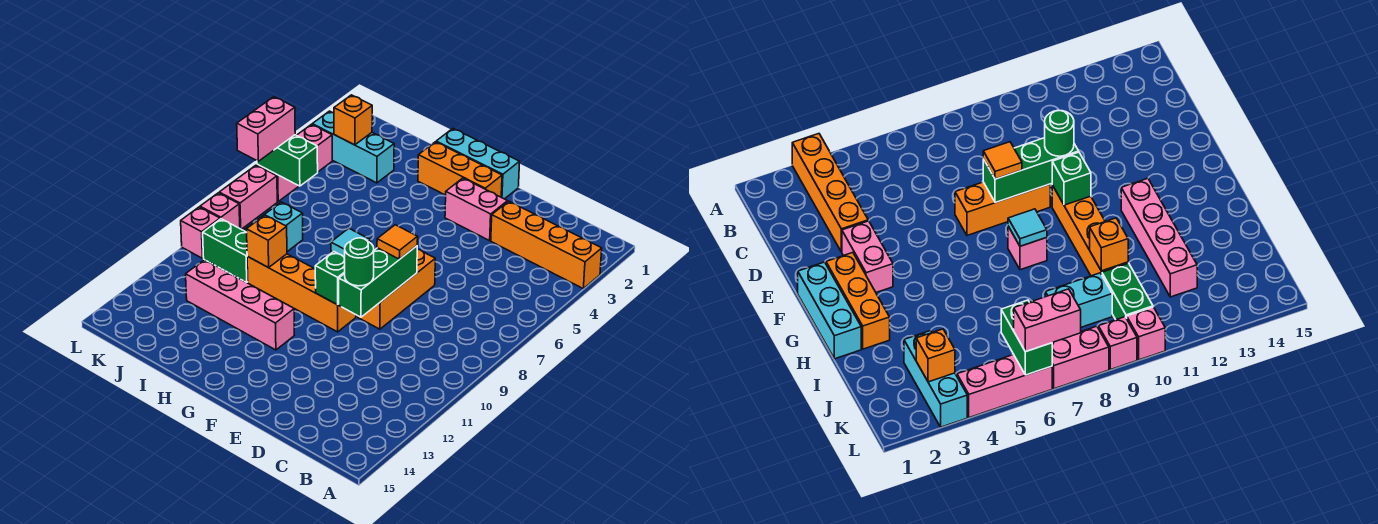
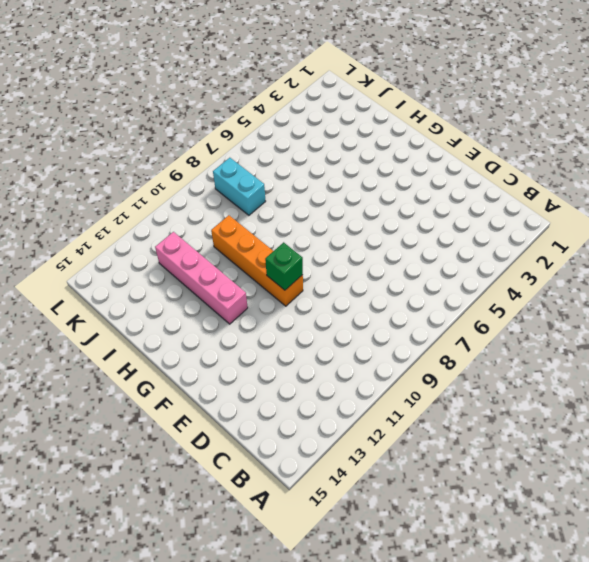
cyan 1x2 brick [213,158,266,215] -> cyan 1x2 brick turned to [244,202,303,252]
none -> orange 1x4 brick [491,201,602,288]
none -> pink 1x2 brick [445,178,508,241]
none -> orange 1x3 brick [358,249,435,329]

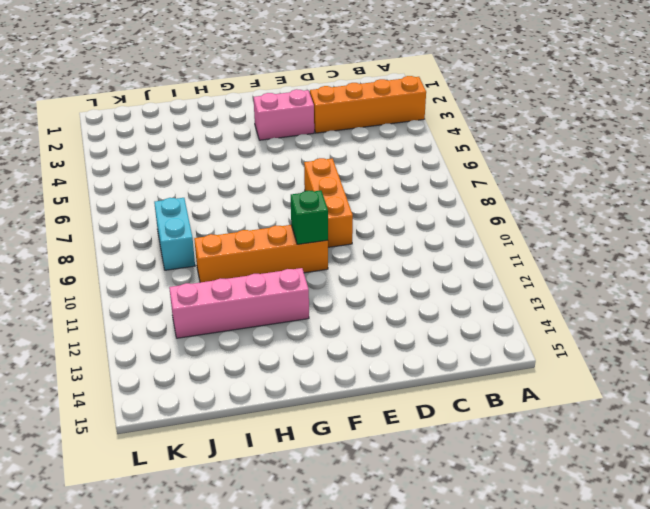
none -> cyan 1x3 brick [436,129,520,199]
none -> orange 1x3 brick [418,142,502,197]
none -> pink 1x1 brick [1008,226,1047,270]

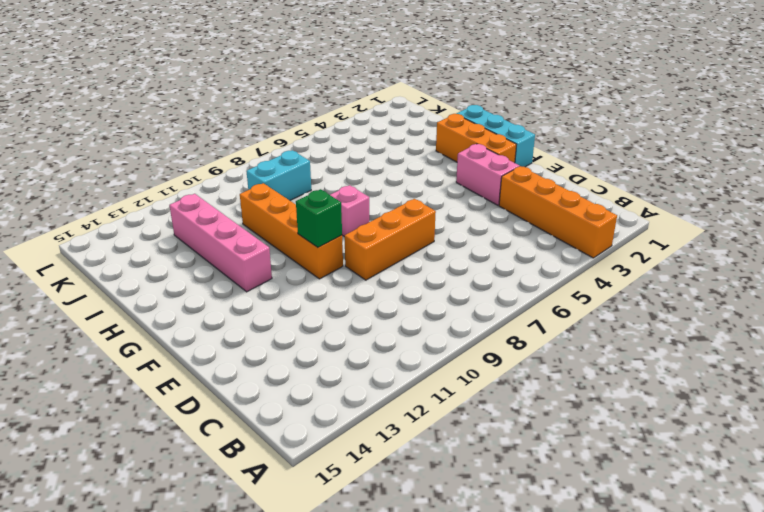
none -> cyan 1x3 brick [312,111,394,183]
none -> green 1x2 brick [203,219,248,282]
none -> pink 1x3 brick [257,124,332,201]

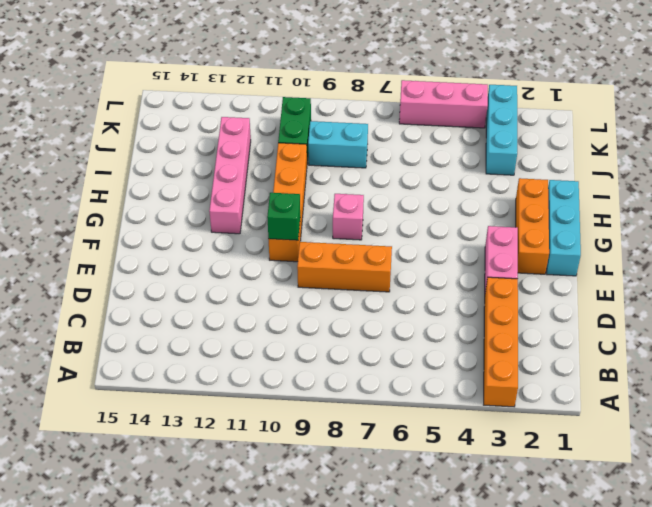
none -> pink 1x2 brick [219,165,277,229]
none -> pink 1x1 brick [200,193,240,228]
none -> pink 1x1 brick [181,207,220,258]

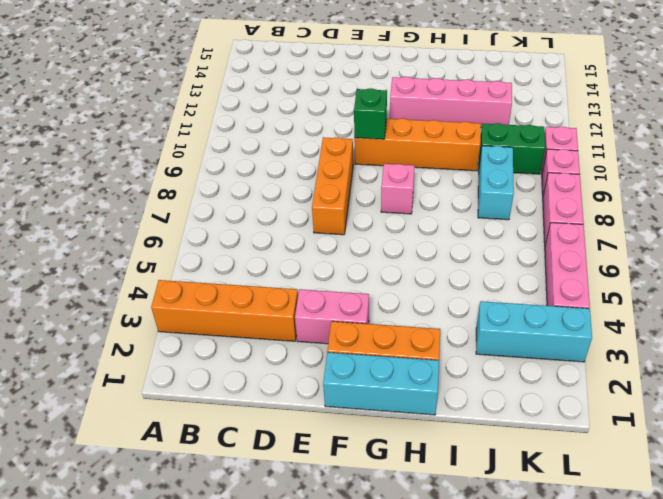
none -> green 1x3 brick [339,246,417,317]
none -> cyan 1x1 tile [331,228,371,257]
none -> orange 1x1 brick [247,215,287,268]

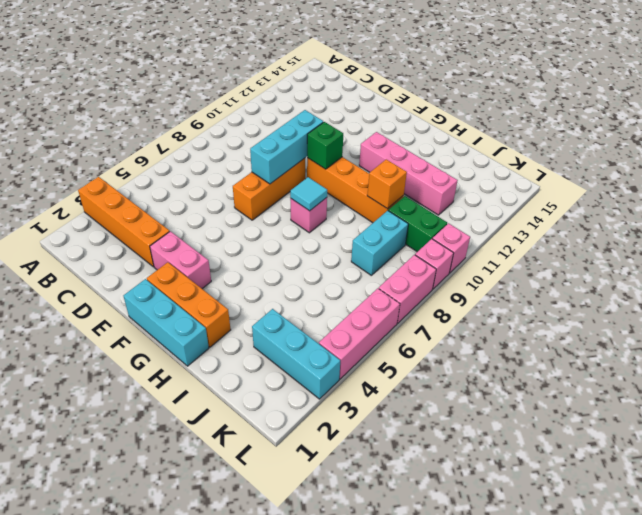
cyan 1x3 brick [250,110,323,184] -> green 1x3 brick [339,246,417,317]
none -> orange 1x1 brick [334,95,372,145]
none -> green 1x2 brick [257,135,318,186]
none -> orange 1x1 tile [377,225,418,259]

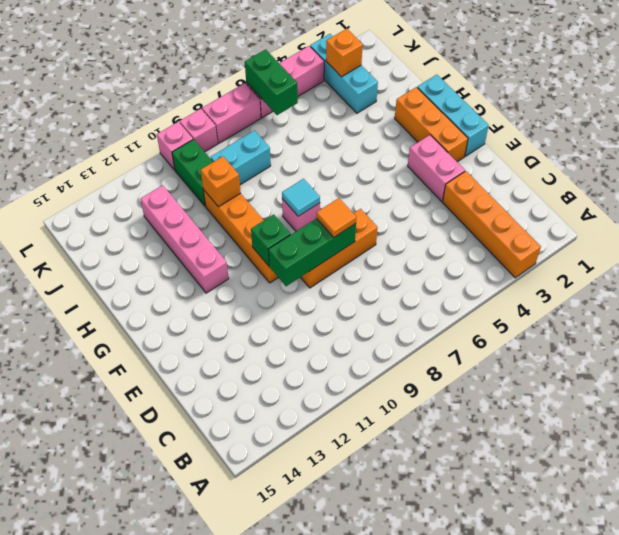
none -> green 1x1 round brick [345,238,374,286]
none -> pink 1x2 brick [237,97,295,161]

